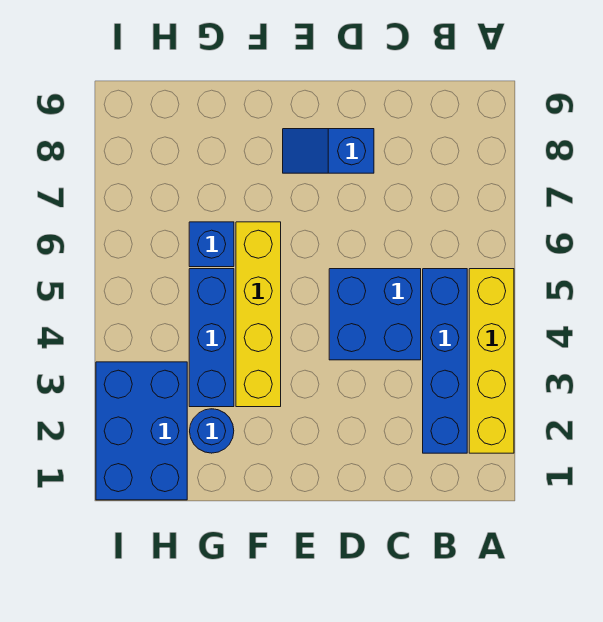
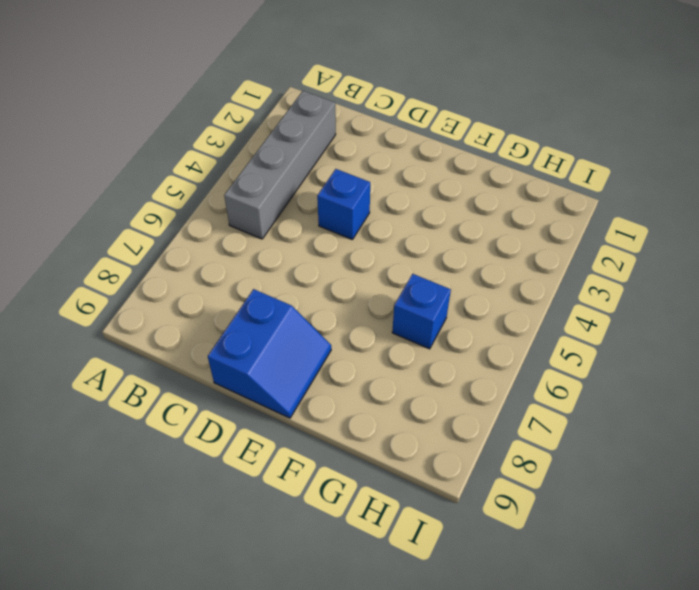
grey 1x4 brick [224,91,336,239] -> blue 1x4 brick [423,269,467,453]
blue 1x1 brick [317,169,370,240] -> blue 2x2 brick [329,269,421,360]
blue 2x2 slope [208,289,331,418] -> blue 1x2 slope [283,129,374,173]
none -> yellow 1x4 brick [469,269,514,453]
none -> yellow 1x4 brick [236,222,281,407]

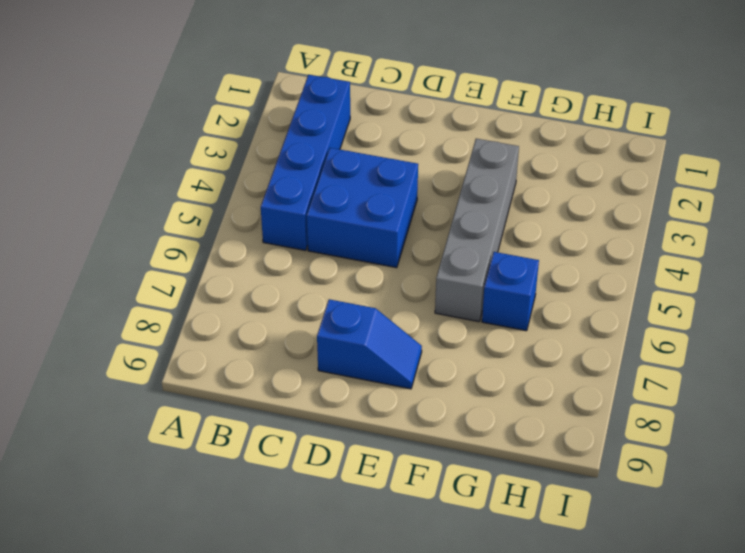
grey 1x4 brick [435,139,519,322] -> yellow 1x4 brick [236,222,281,407]
none -> yellow 1x4 brick [469,269,514,453]
none -> blue 1x1 round brick [190,409,234,453]

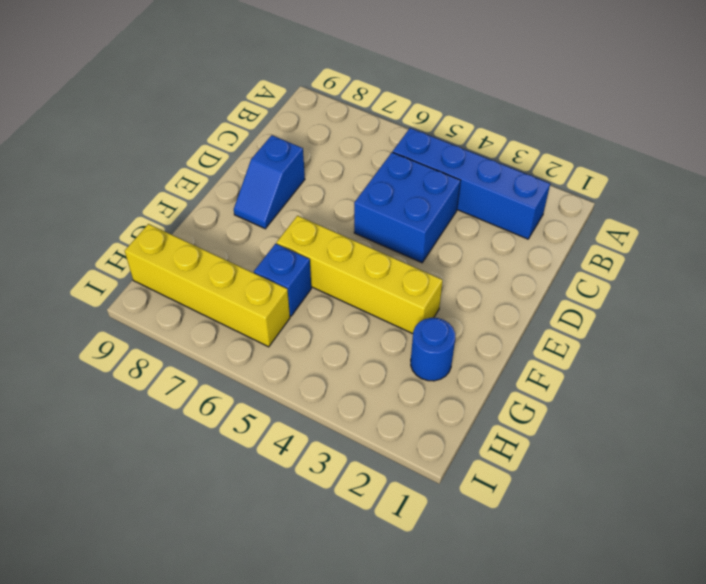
yellow 1x4 brick [125,224,290,347] -> yellow 1x4 brick moved to [469,269,514,453]
none -> blue 1x3 brick [189,269,234,407]
none -> blue 2x3 brick [96,362,187,500]

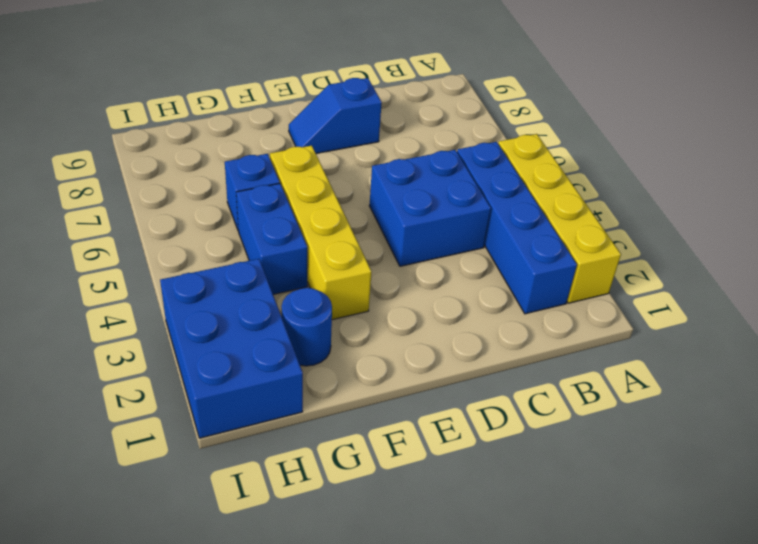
blue 1x2 brick [236,184,307,294] -> blue 1x3 brick [189,269,234,407]

